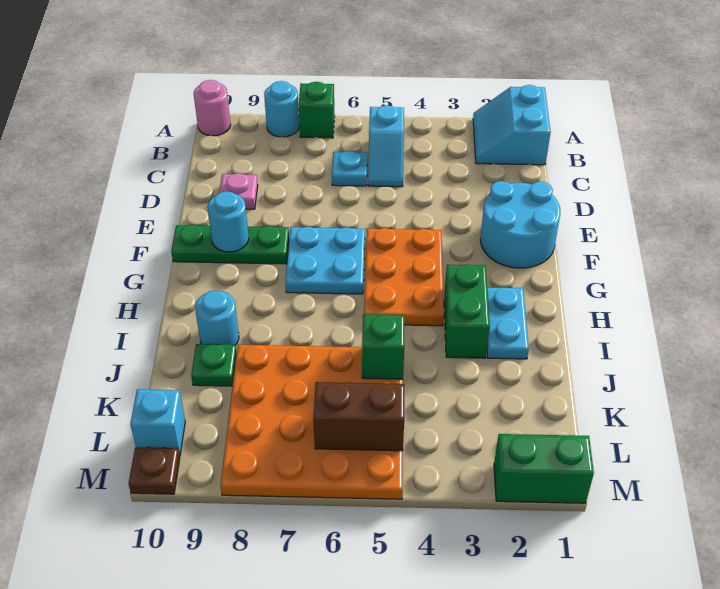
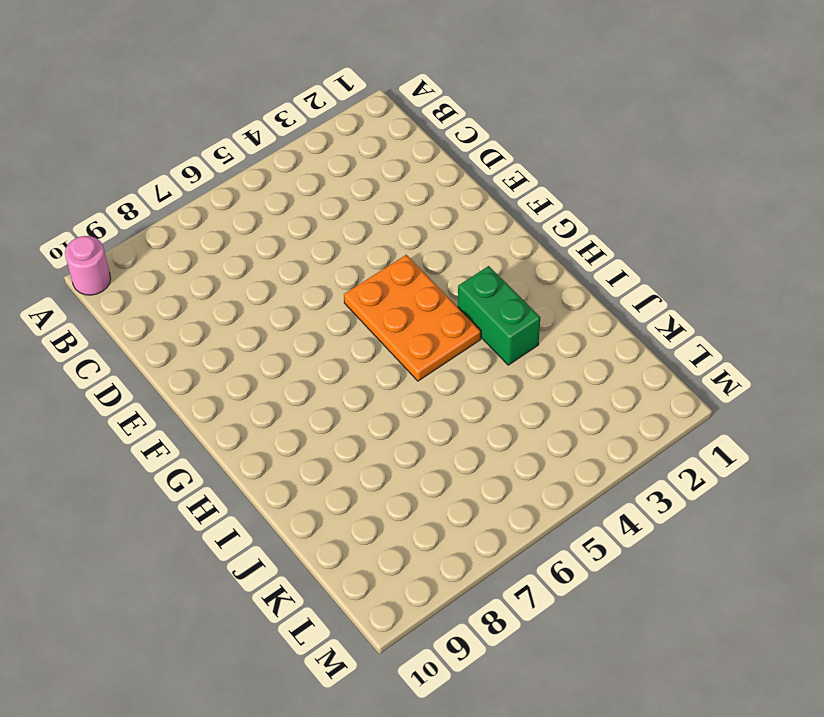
none -> cyan 2x2 slope [473,85,551,165]
none -> green 1x1 brick [299,82,335,138]
none -> cyan 1x1 round brick [264,81,299,137]

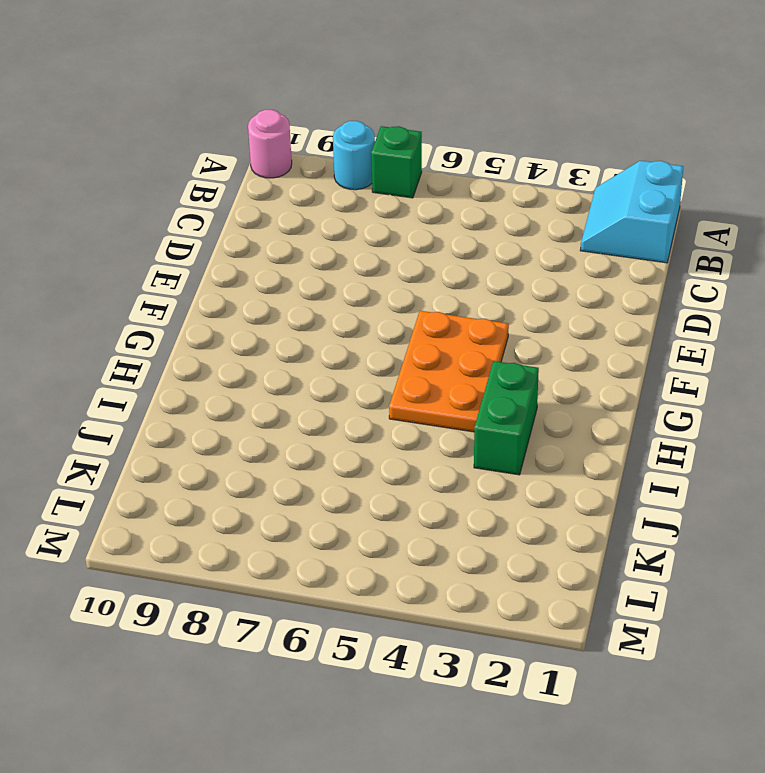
none -> cyan 1x2 slope [368,105,404,187]
none -> cyan 1x1 plate [332,151,367,186]
none -> pink 1x1 plate [219,173,258,209]

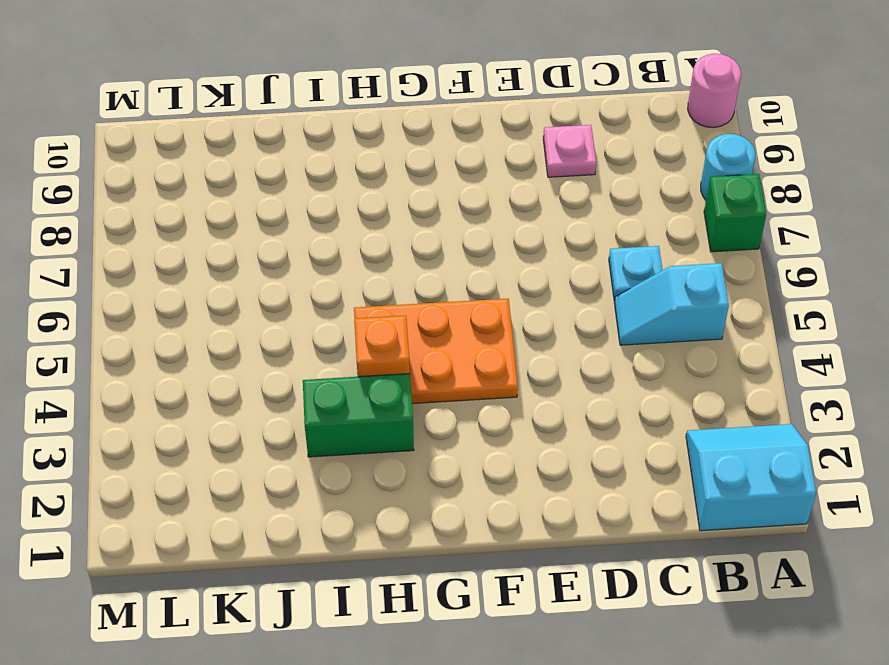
orange 1x1 brick [354,316,410,377] -> none
none -> cyan 2x2 round brick [480,181,560,268]
none -> cyan 2x2 plate [285,227,365,294]
none -> green 1x3 plate [171,225,289,264]

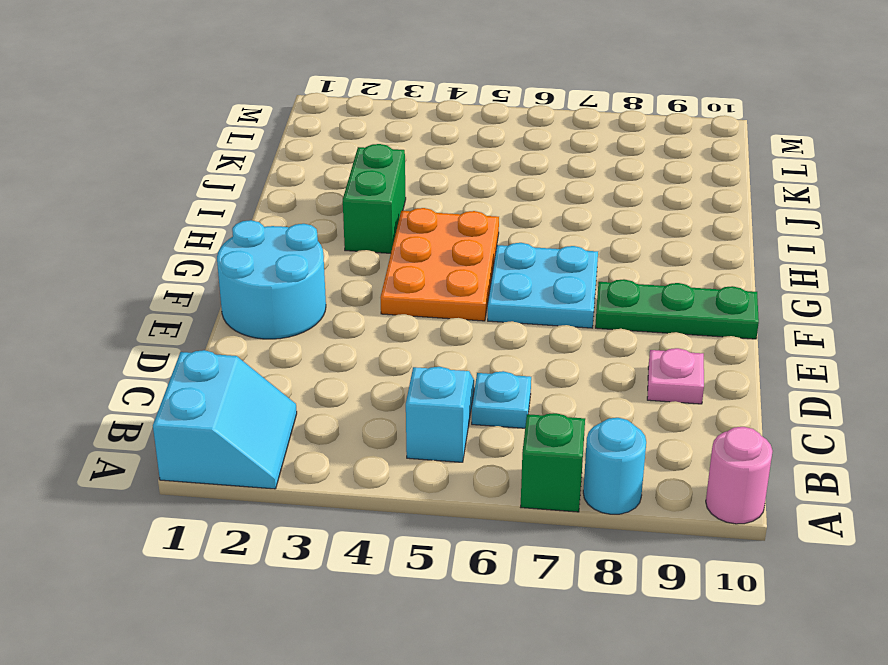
none -> cyan 1x2 plate [487,287,529,359]
none -> cyan 1x1 round brick [195,290,239,345]
none -> orange 4x4 plate [220,345,403,499]

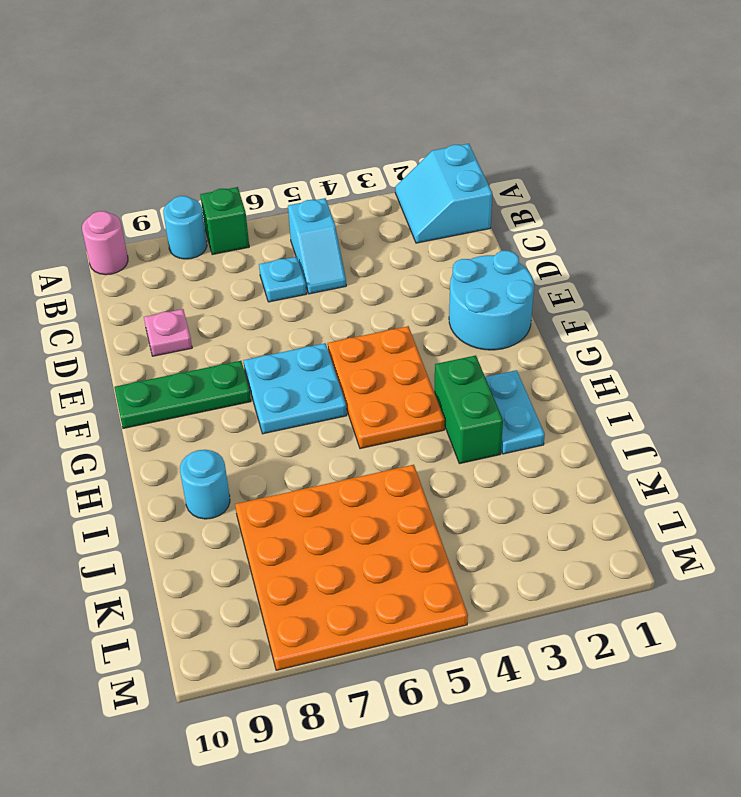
none -> green 1x1 plate [191,344,237,386]
none -> cyan 1x1 brick [130,389,185,456]
none -> green 1x2 brick [494,434,594,503]

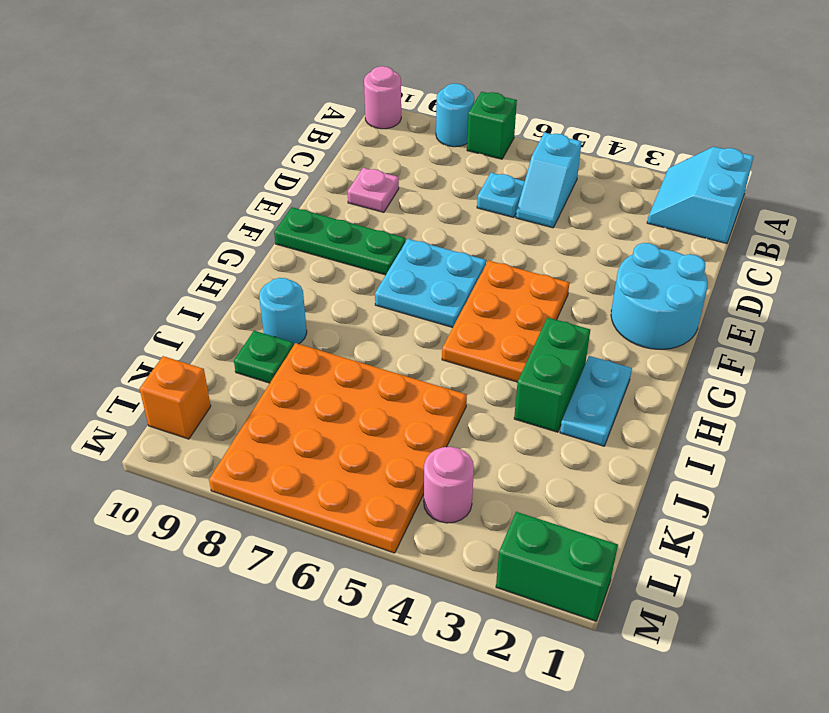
pink 1x1 round brick [424,447,474,523] -> none
orange 1x1 brick [140,356,211,439] -> cyan 1x1 brick [130,389,185,456]
none -> brown 1x1 plate [129,447,180,494]
none -> cyan 1x1 round brick [208,191,249,252]
none -> green 1x1 brick [362,314,404,379]

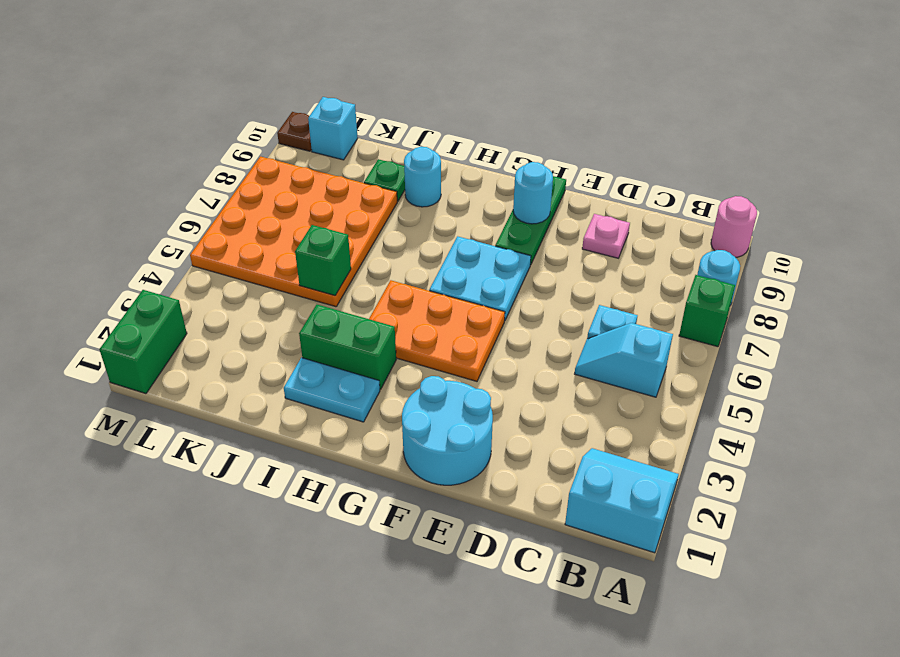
none -> brown 1x2 brick [313,382,404,451]

